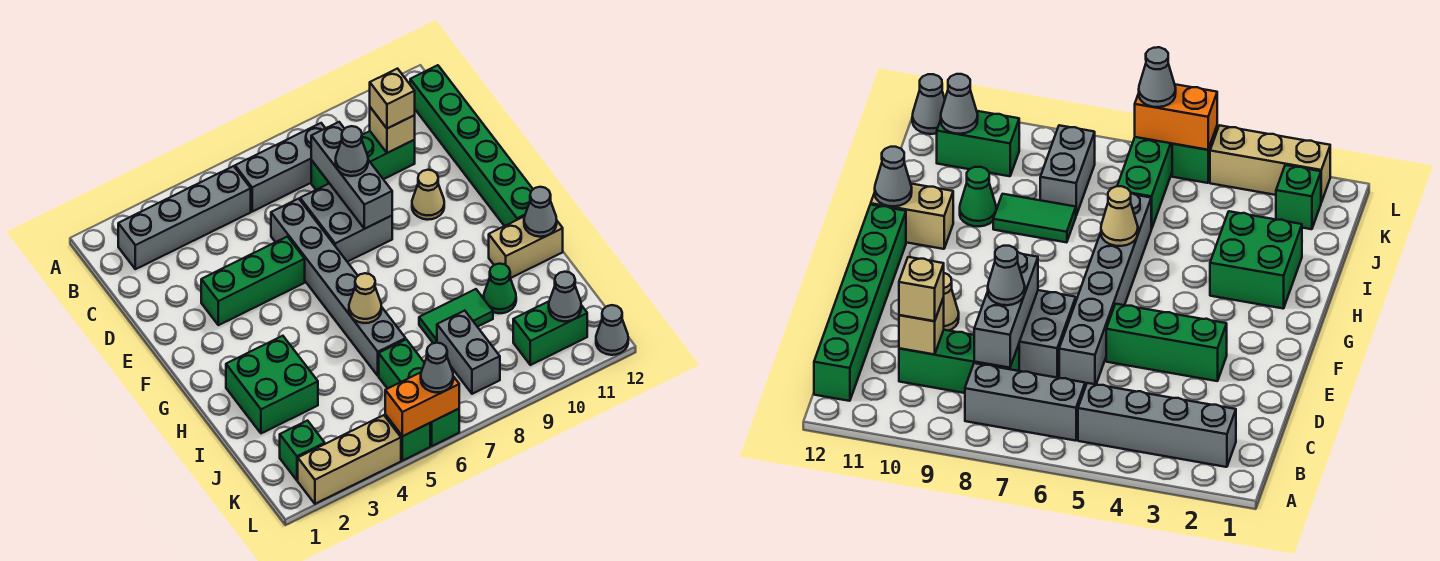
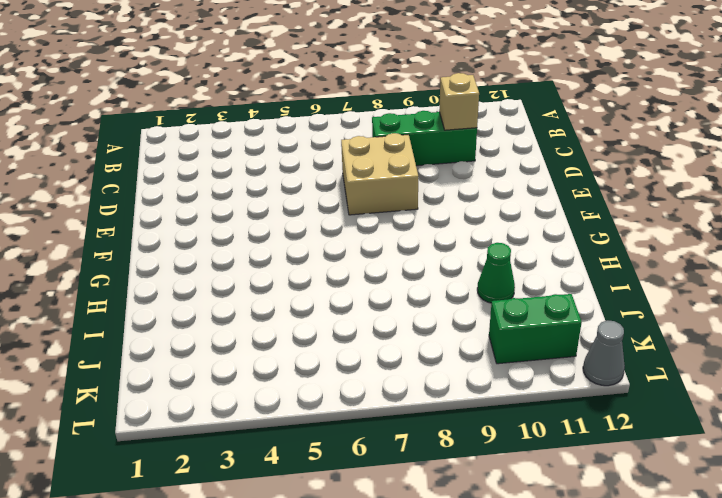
tan 2x2 brick [341,133,418,215] -> grey 2x2 brick [300,183,392,262]
none -> grey 1x4 brick [118,166,251,269]
none -> grey 1x3 brick [235,123,325,212]
none -> green 1x6 brick [410,65,533,226]

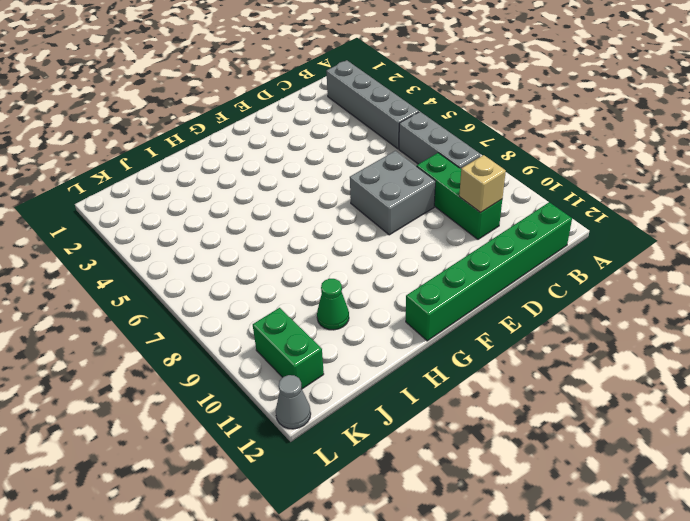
none -> grey 1x6 brick [271,199,406,376]
none -> green 1x3 brick [201,237,305,325]
none -> tan 1x1 cone [412,170,444,220]

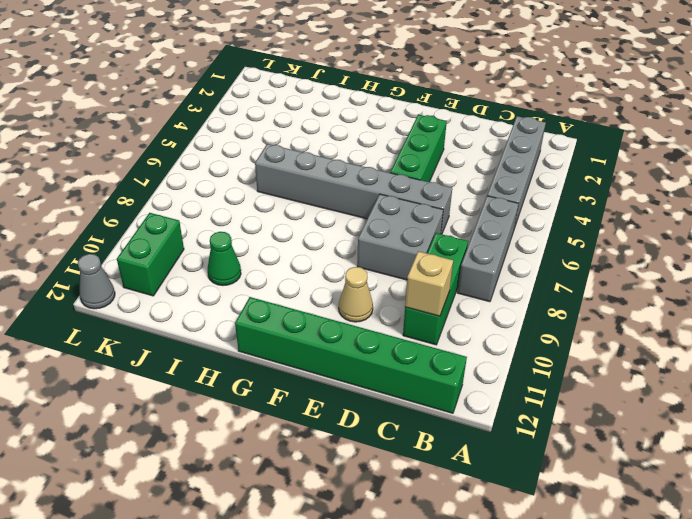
none -> green 2x2 brick [226,336,318,433]
none -> tan 1x2 brick [489,216,563,278]
none -> green 1x2 tile [419,289,493,343]

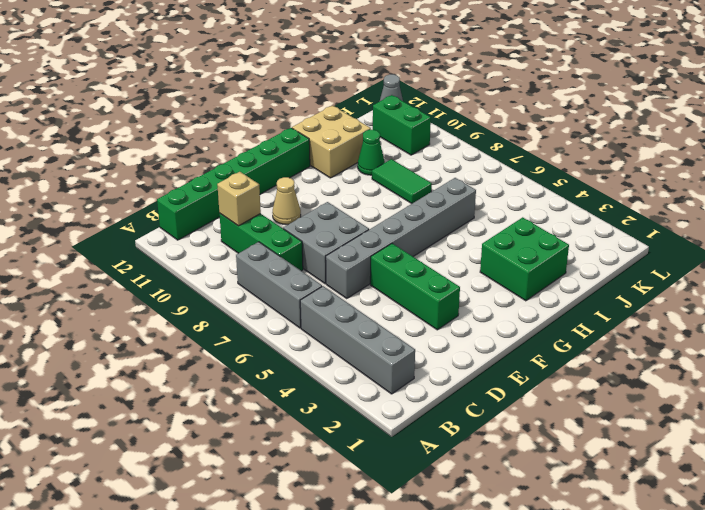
tan 2x2 brick [292,106,371,178] -> tan 1x2 brick [489,216,563,278]
none -> green 1x3 brick [379,339,459,446]
none -> grey 1x2 brick [437,311,500,394]
none -> green 1x1 brick [280,421,325,480]

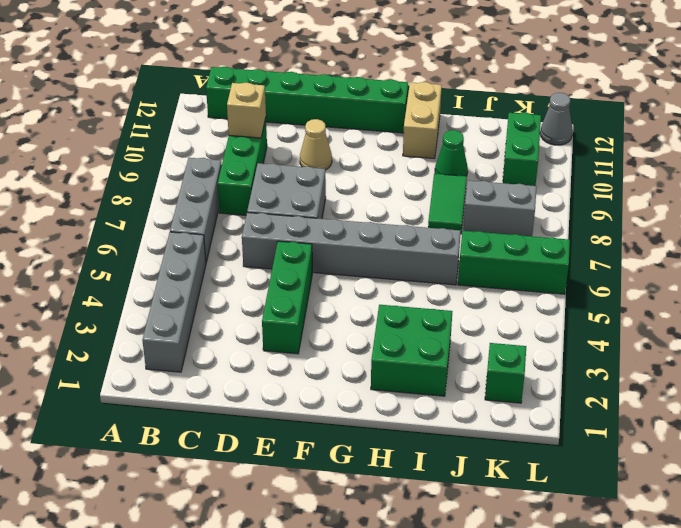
none -> tan 1x3 brick [298,415,401,504]
none -> green 1x1 brick [385,415,430,461]
none -> grey 1x3 brick [311,122,392,229]

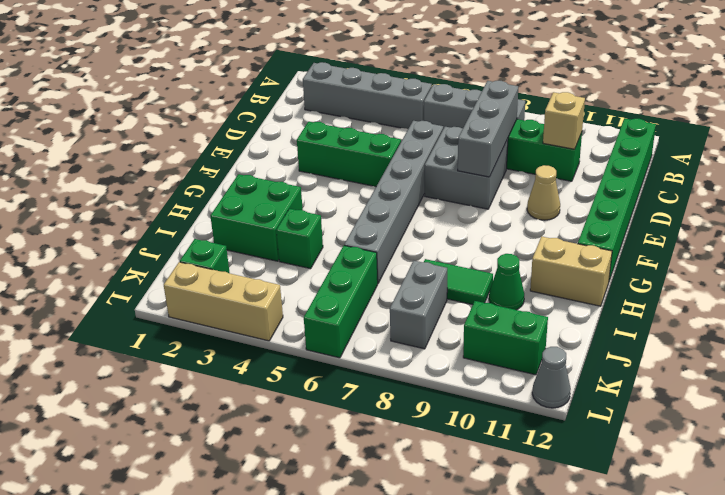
green 1x1 brick [276,209,323,269] -> green 1x1 brick moved to [385,415,430,461]
none -> tan 1x1 cone [349,273,381,323]
none -> grey 1x1 cone [524,187,557,237]
none -> grey 1x1 cone [549,272,581,321]

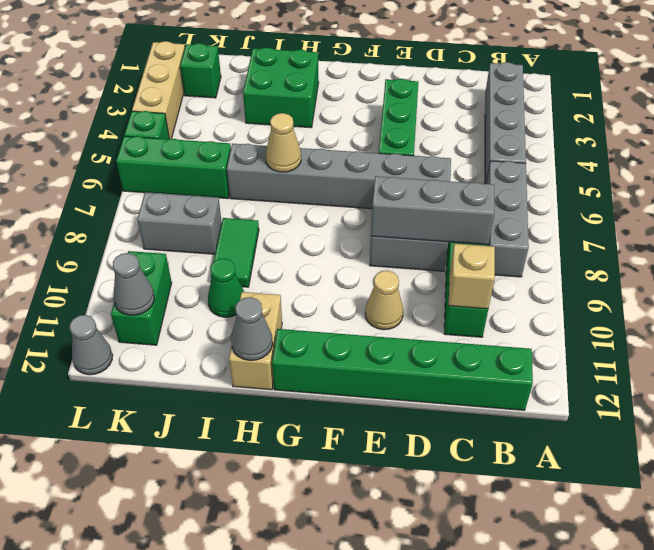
none -> orange 1x2 brick [385,372,459,436]
none -> tan 1x1 brick [370,69,415,128]
none -> grey 1x1 cone [336,126,368,176]

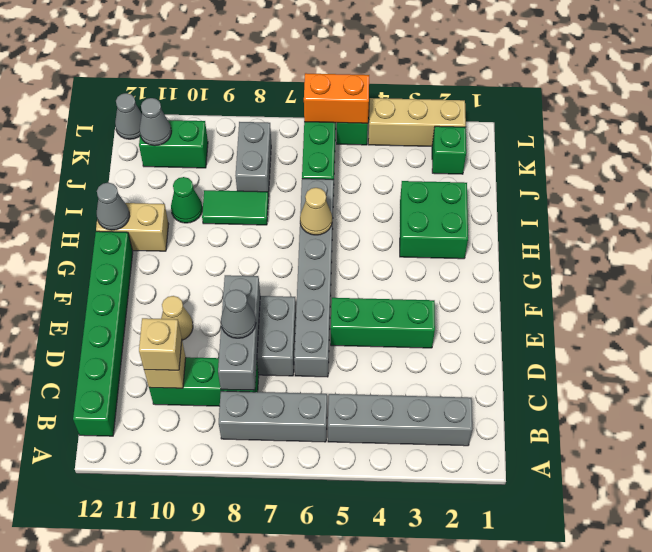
none -> grey 1x1 cone [421,343,453,392]

